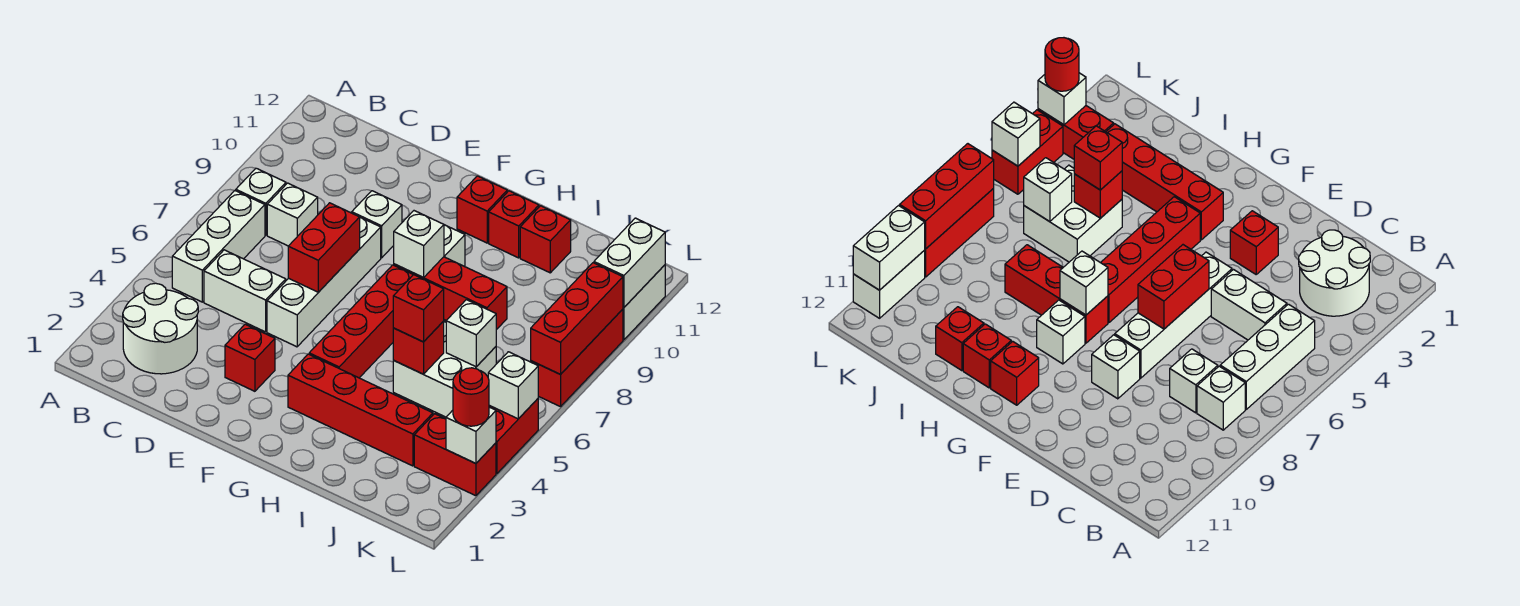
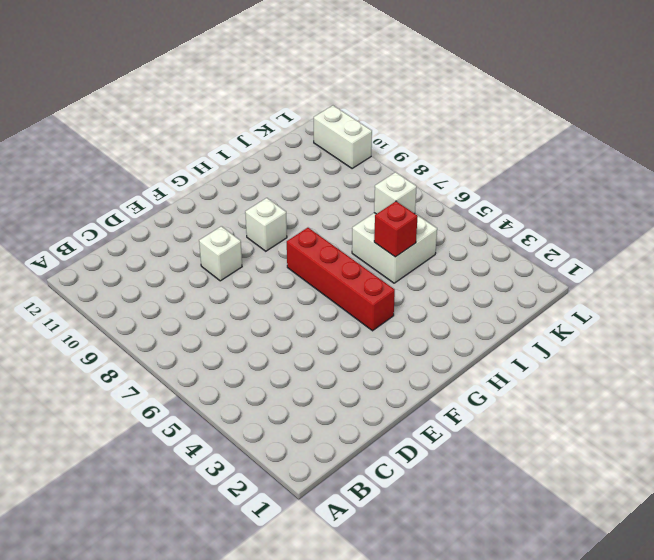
none -> white 2x2 round brick [123,283,198,374]
none -> white 1x3 brick [172,191,265,302]
none -> white 1x1 brick [236,168,286,235]
none -> white 1x2 brick [204,250,286,332]

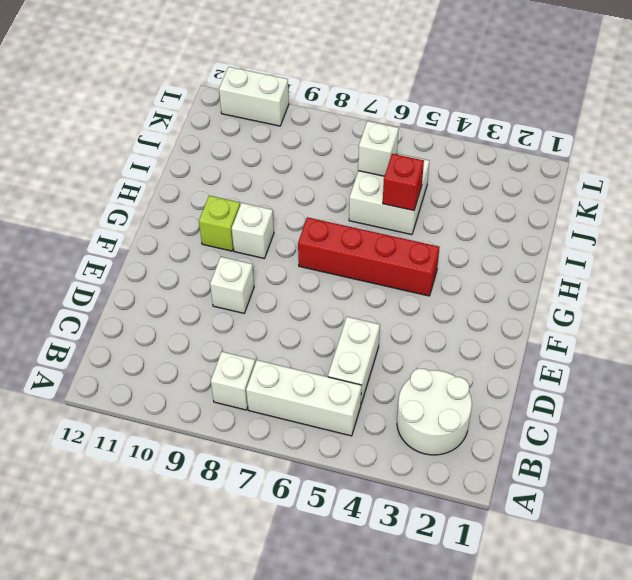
lime 1x1 brick [199,196,240,251] -> none
none -> white 1x1 brick [267,183,318,246]
none -> red 1x1 brick [225,324,275,391]
none -> white 1x4 brick [267,218,381,347]
none -> red 1x4 brick [288,354,433,466]

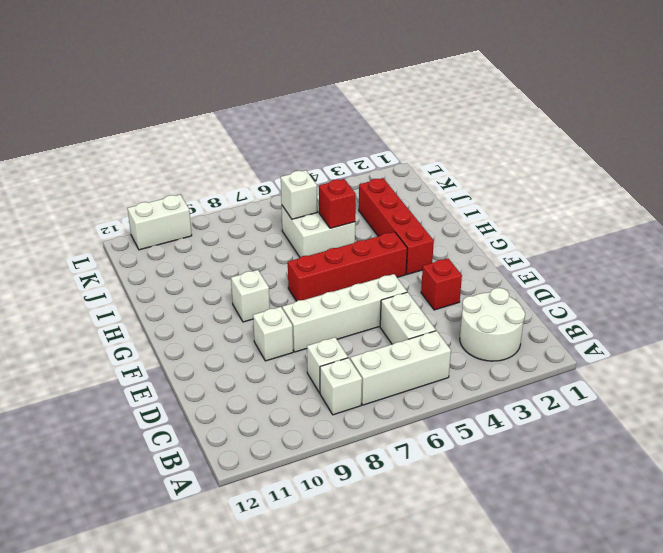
none -> red 1x3 brick [394,257,507,330]
none -> red 1x1 brick [457,176,507,243]
none -> red 1x1 brick [489,191,539,258]
none -> red 1x1 brick [520,206,571,273]

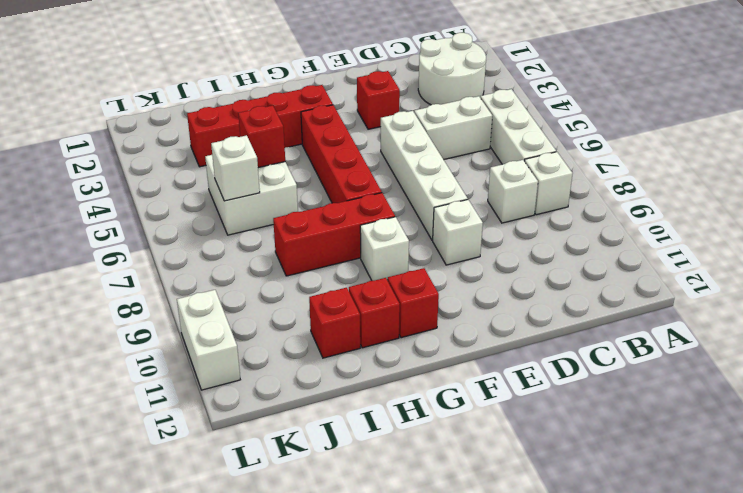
none -> red 1x2 brick [414,414,496,496]
none -> red 1x2 brick [489,399,538,473]
none -> red 1x3 brick [531,309,623,407]
none -> red 1x2 brick [288,203,360,292]

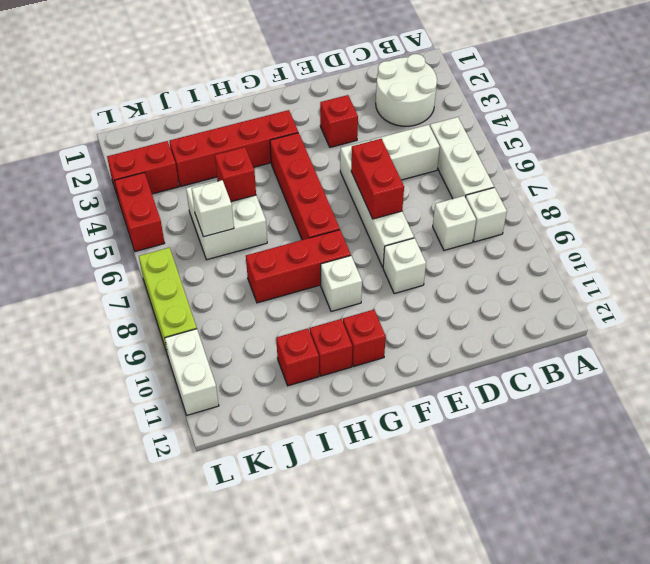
lime 1x3 brick [139,248,197,355] -> red 1x3 brick [531,309,623,407]
none -> white 1x1 brick [394,211,444,278]
none -> white 1x1 brick [446,407,496,463]
none -> white 1x1 brick [488,352,538,419]
none -> red 1x3 brick [531,263,623,374]

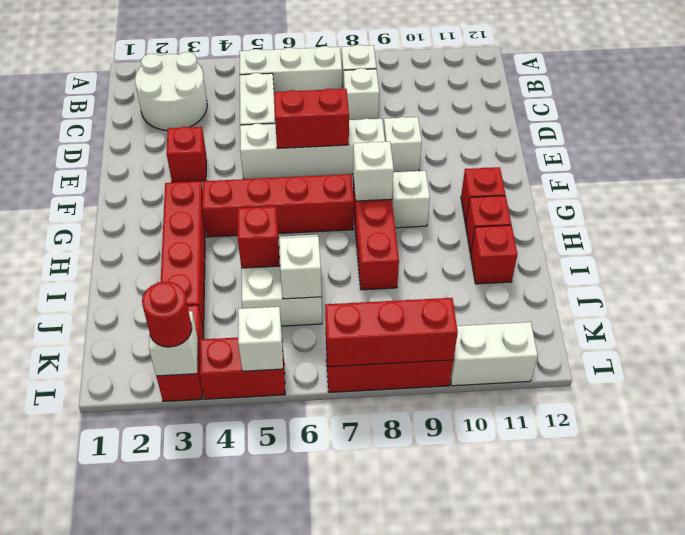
none -> white 1x2 brick [594,218,665,308]
none -> red 1x1 brick [393,275,444,342]

